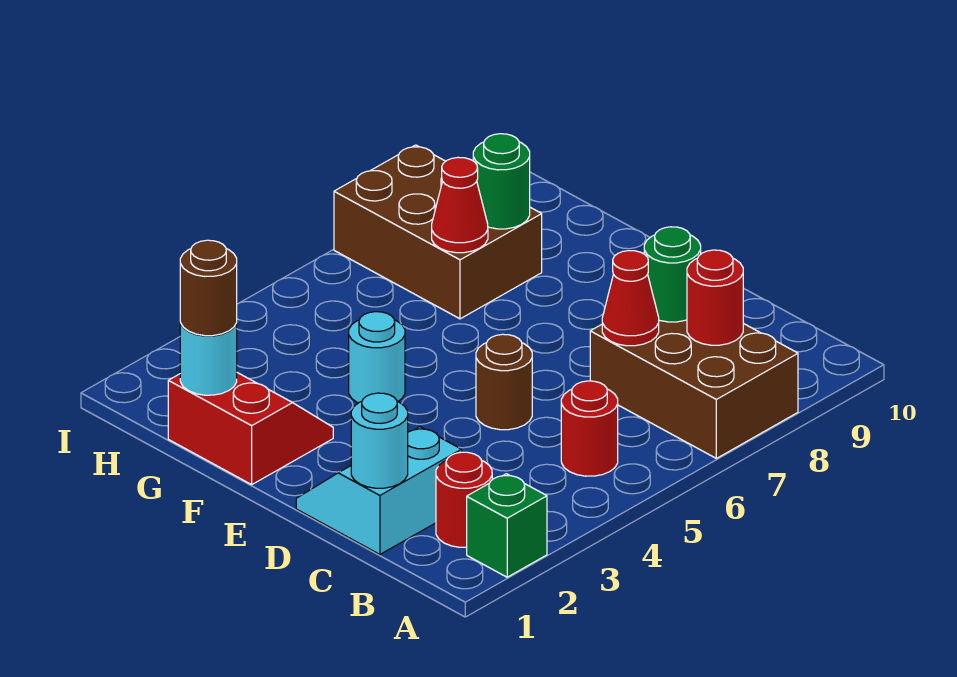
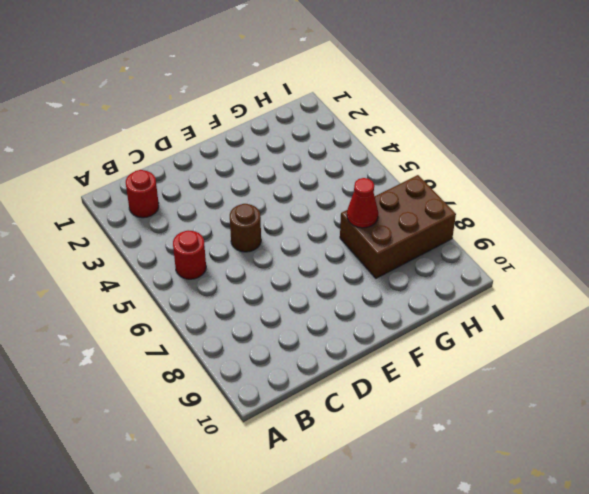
none -> green 1x1 brick [467,474,547,577]
none -> brown 2x3 brick [590,320,798,458]
none -> cyan 2x2 slope [296,427,462,554]

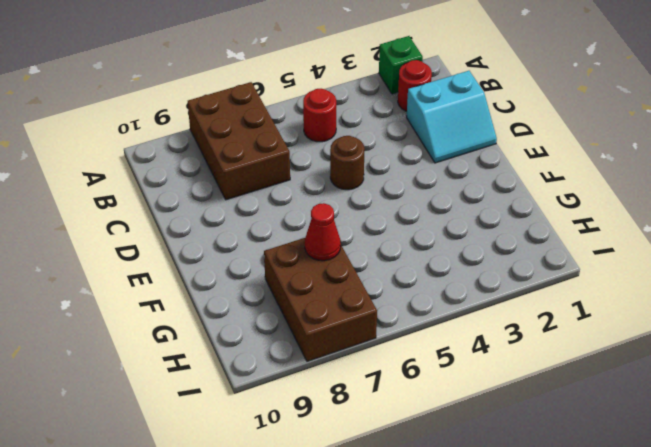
none -> red 2x2 slope [168,373,333,485]
none -> cyan 1x1 round brick [349,312,405,403]
none -> red 1x1 round brick [687,250,743,345]

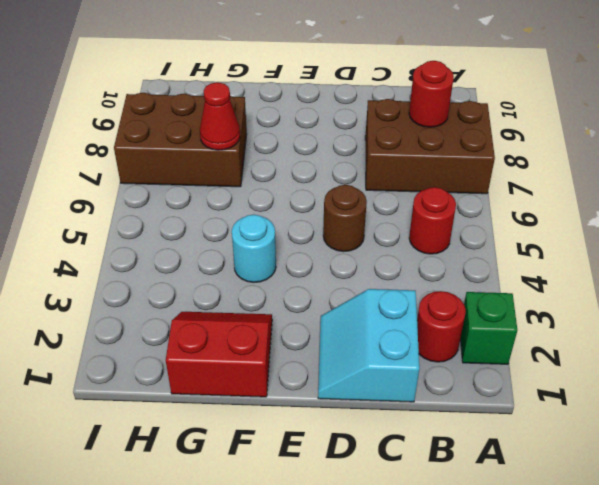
none -> cyan 1x1 round brick [351,393,408,488]
none -> red 1x1 cone [602,251,659,346]
none -> green 1x1 round brick [644,227,701,322]

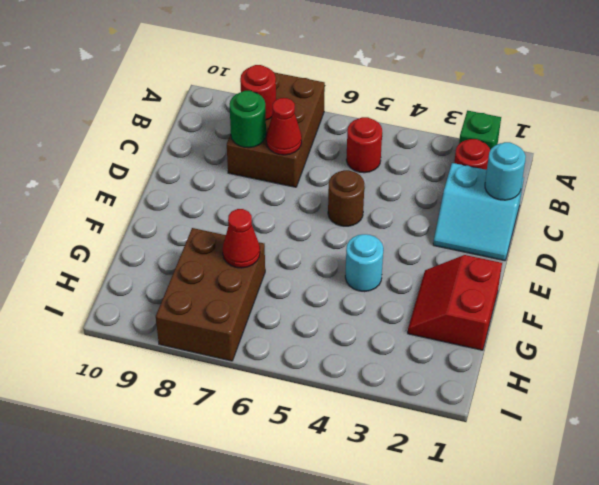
none -> cyan 1x1 round brick [180,323,237,395]
none -> green 1x1 round brick [473,134,530,229]
none -> brown 1x1 round brick [180,240,237,336]

